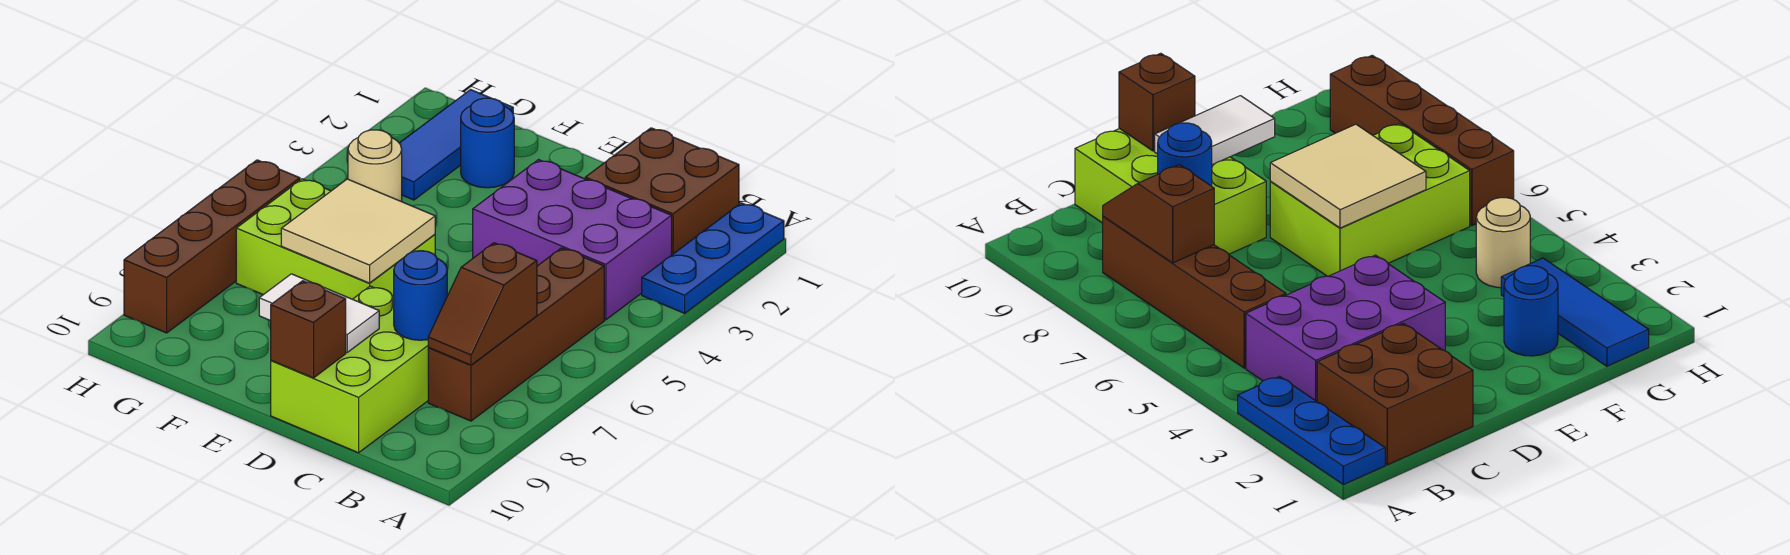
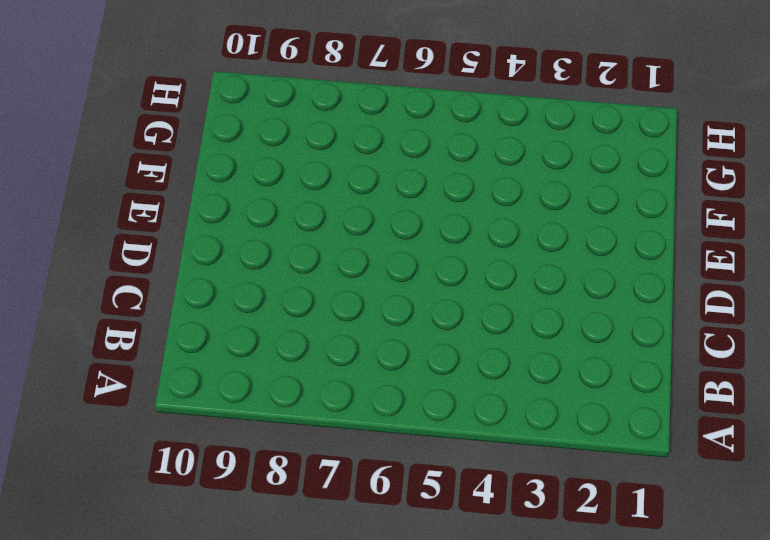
none -> blue 1x3 plate [642,203,784,313]
none -> brown 2x2 brick [585,128,739,254]
none -> purple 2x3 brick [473,160,672,320]

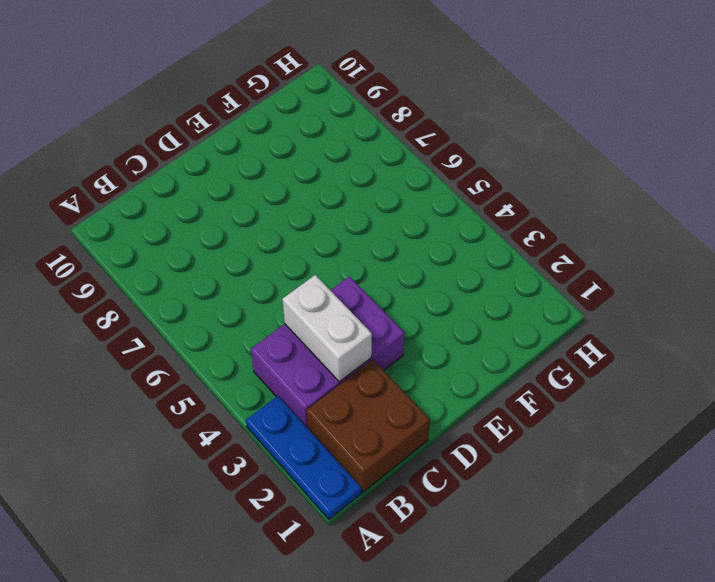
white 1x2 brick [282,275,372,382] -> none
none -> brown 1x4 brick [428,248,604,421]
none -> lime 2x3 brick [271,286,429,453]
none -> lime 2x3 brick [236,179,435,299]

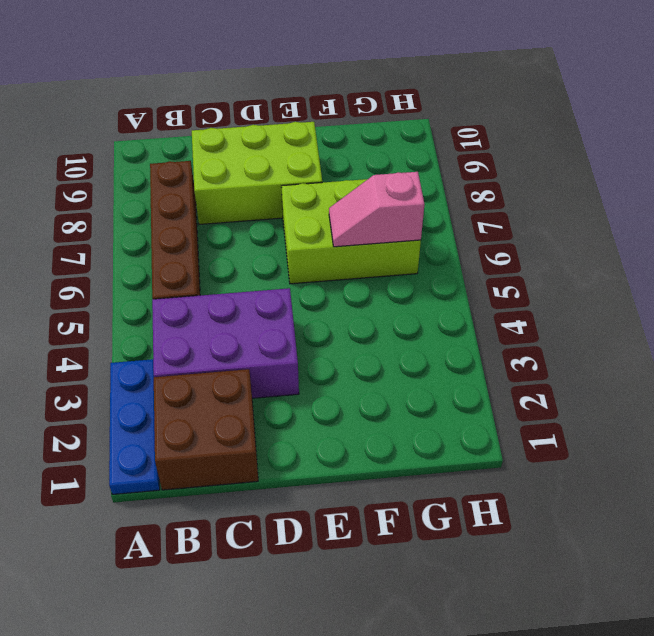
lime 2x3 brick [192,122,322,224] -> lime 2x3 brick turned to [271,286,429,453]
pink 1x2 slope [329,172,425,247] -> tan 2x2 tile [281,179,435,283]
none -> blue 1x1 round brick [461,98,514,188]
none -> blue 1x3 tile [399,90,513,200]
none -> tan 1x1 round brick [348,130,402,202]

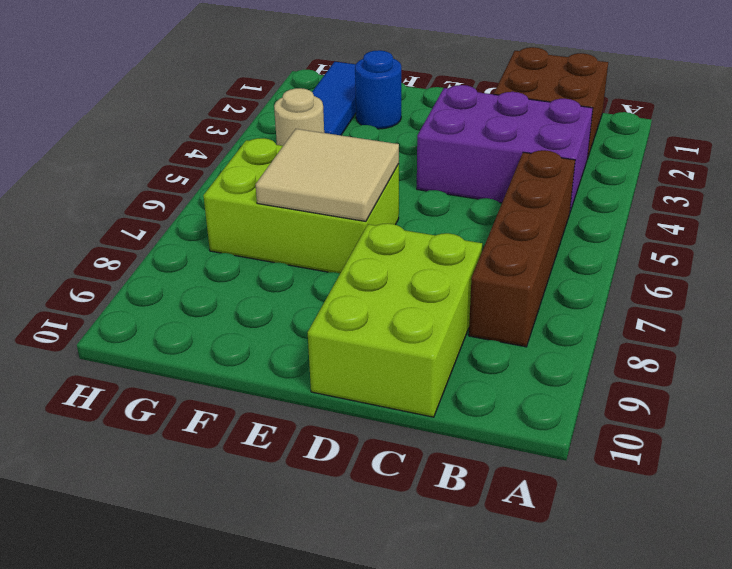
none -> blue 1x3 plate [642,203,784,313]
none -> brown 1x4 brick [124,160,300,333]
none -> brown 1x2 slope [428,243,537,365]

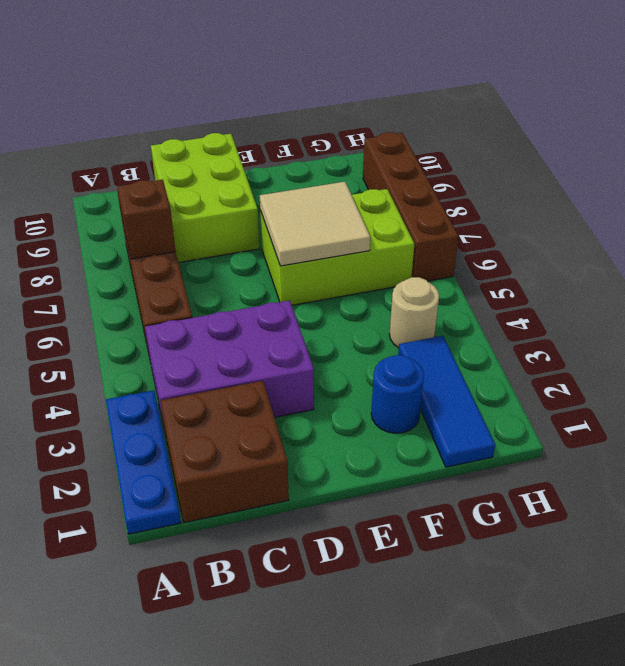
none -> blue 1x1 round brick [394,251,447,340]
none -> white 1x2 tile [259,274,379,352]
none -> brown 1x1 brick [271,281,346,378]

